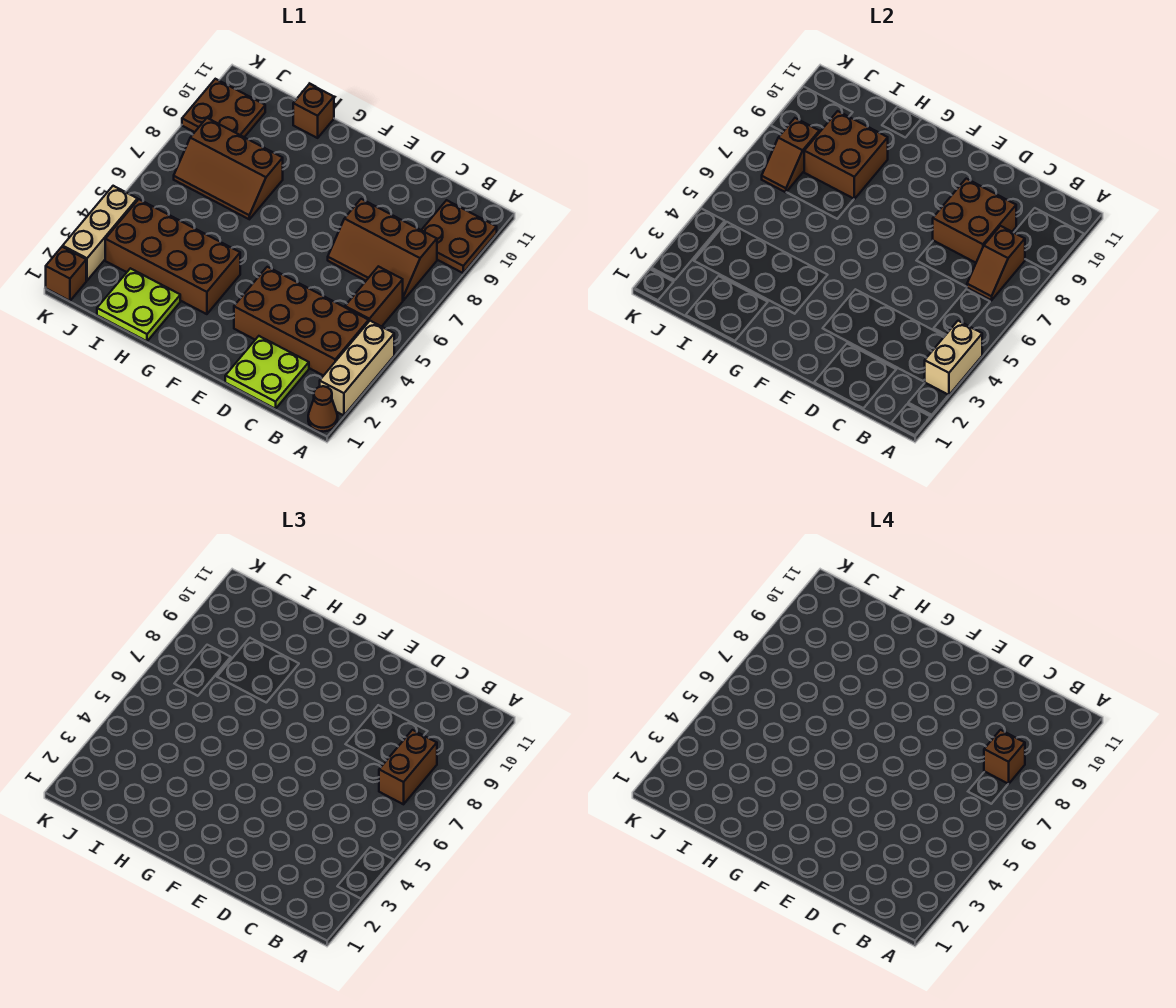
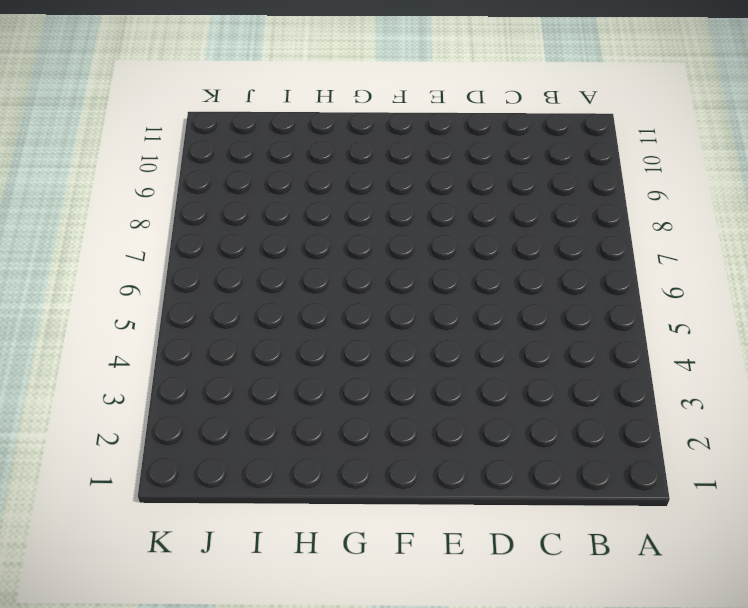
none -> brown 1x1 cone [308,386,338,432]
none -> tan 1x3 brick [320,321,394,415]
none -> brown 2x2 plate [422,200,497,273]

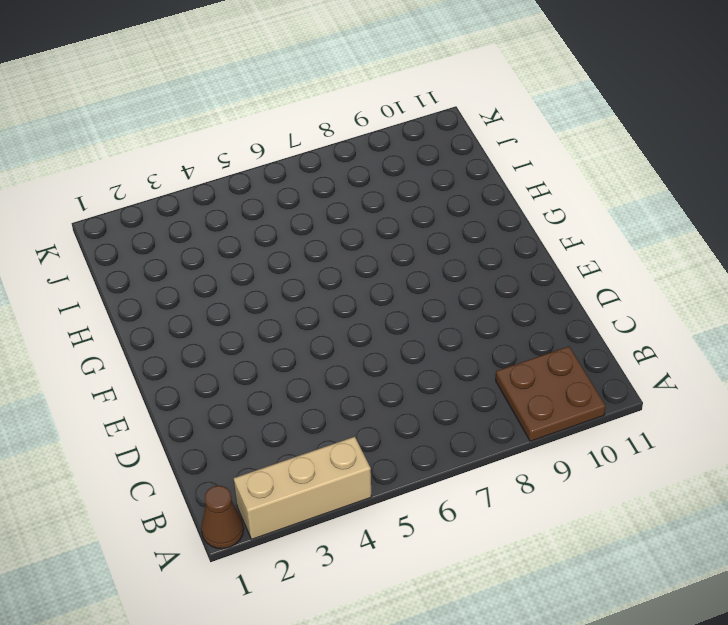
none -> brown 2x4 brick [234,267,369,376]
none -> brown 1x2 brick [345,266,403,327]
none -> brown 2x3 slope [328,199,437,300]

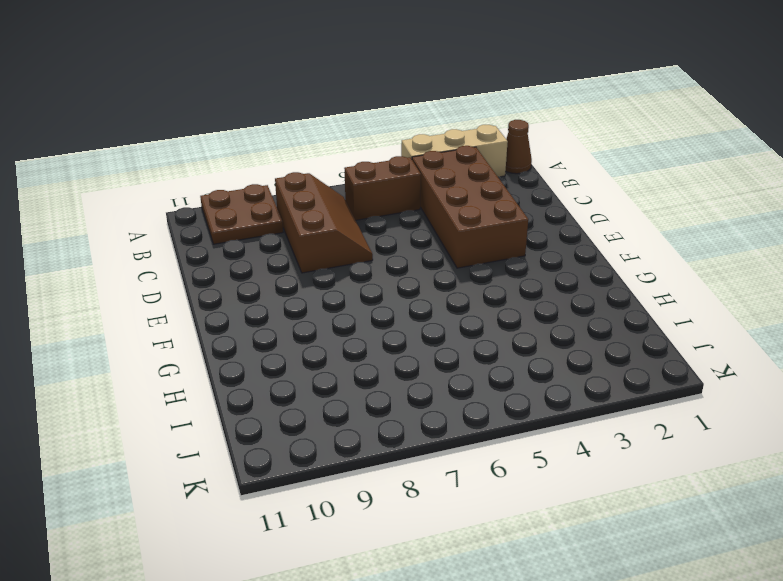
none -> lime 2x2 plate [225,336,309,409]
none -> brown 2x4 brick [105,199,240,314]
none -> lime 2x2 plate [97,268,180,341]

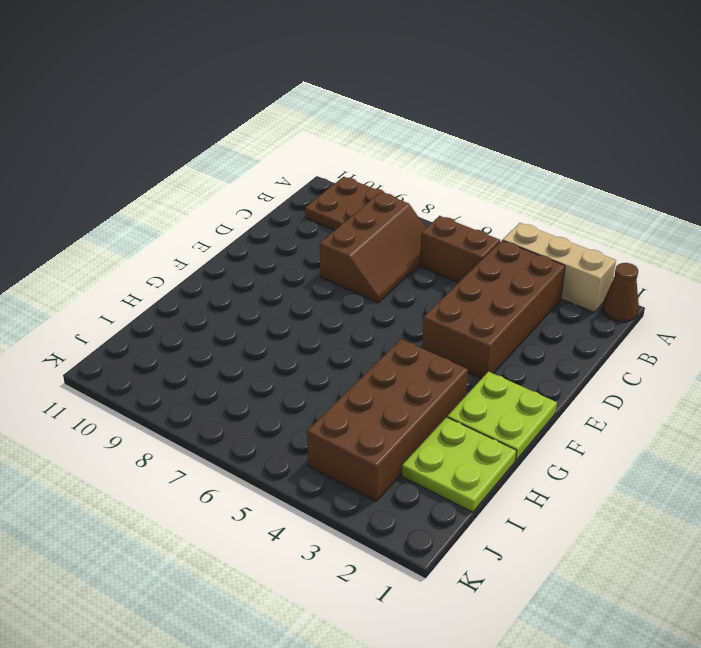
lime 2x2 plate [447,372,557,460] -> lime 2x2 plate moved to [225,336,309,409]
none -> brown 2x3 slope [174,118,283,219]
none -> brown 1x1 brick [293,84,334,138]
none -> brown 2x2 plate [182,79,265,137]

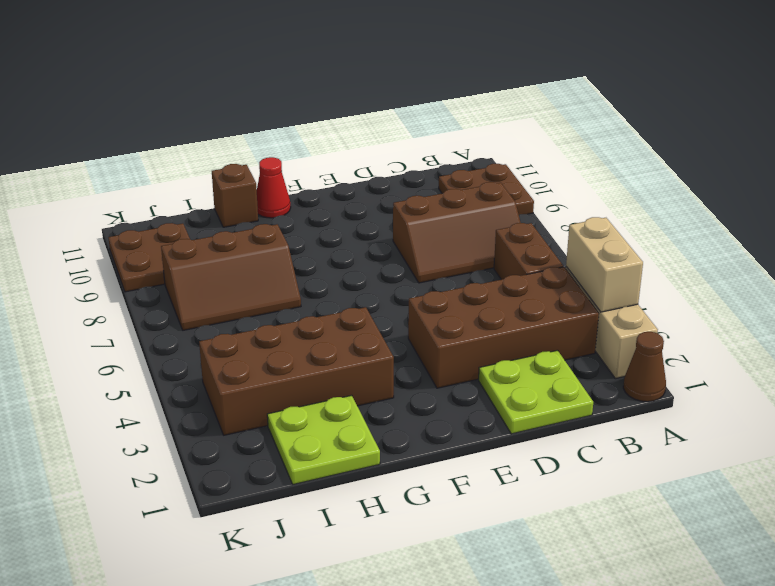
red 1x1 cone [257,157,291,218] -> none
none -> brown 1x1 brick [46,247,86,301]
none -> tan 1x3 brick [63,186,137,280]
none -> brown 1x2 slope [967,226,1025,300]

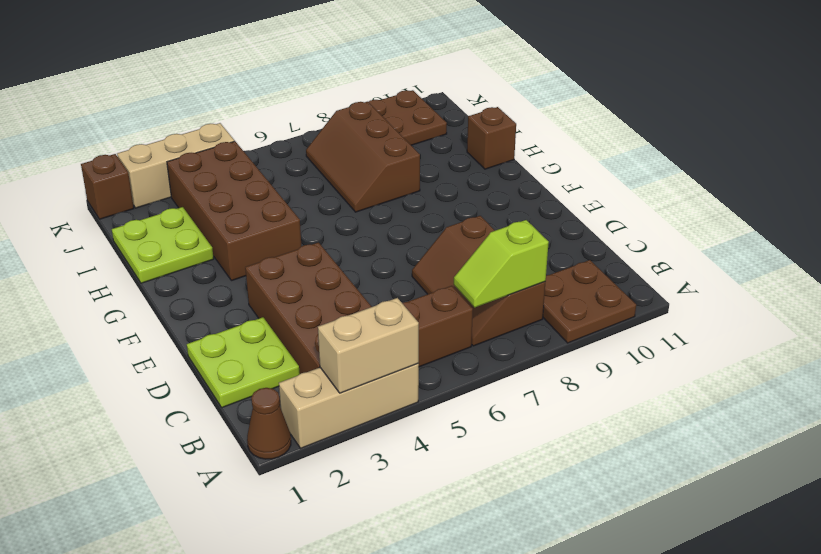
lime 1x2 slope [454,220,549,307] -> brown 1x2 slope [967,226,1025,300]
none -> brown 2x2 brick [933,179,1016,263]
none -> brown 2x2 brick [804,111,888,199]
none -> brown 1x2 slope [762,118,819,192]

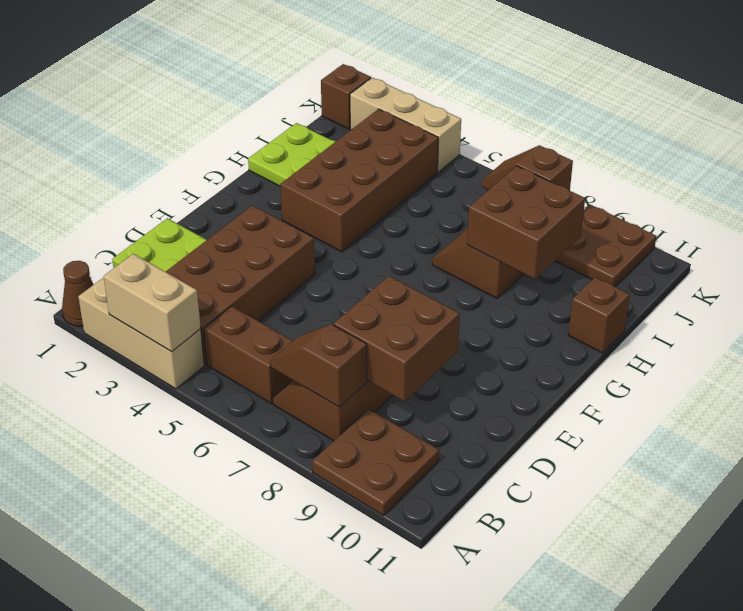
none -> brown 1x2 brick [379,730,437,804]
none -> brown 1x1 brick [984,730,1025,784]

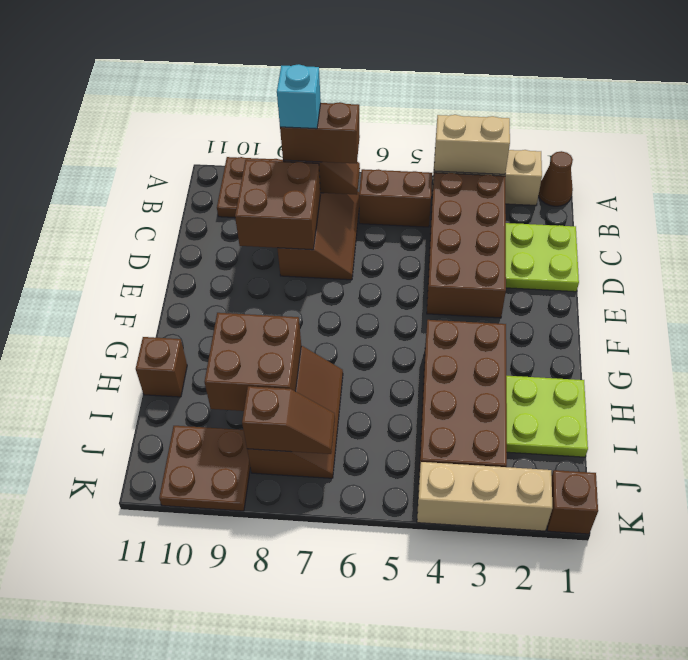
cyan 1x1 brick [277,64,321,129] -> brown 1x1 brick [984,730,1025,784]

